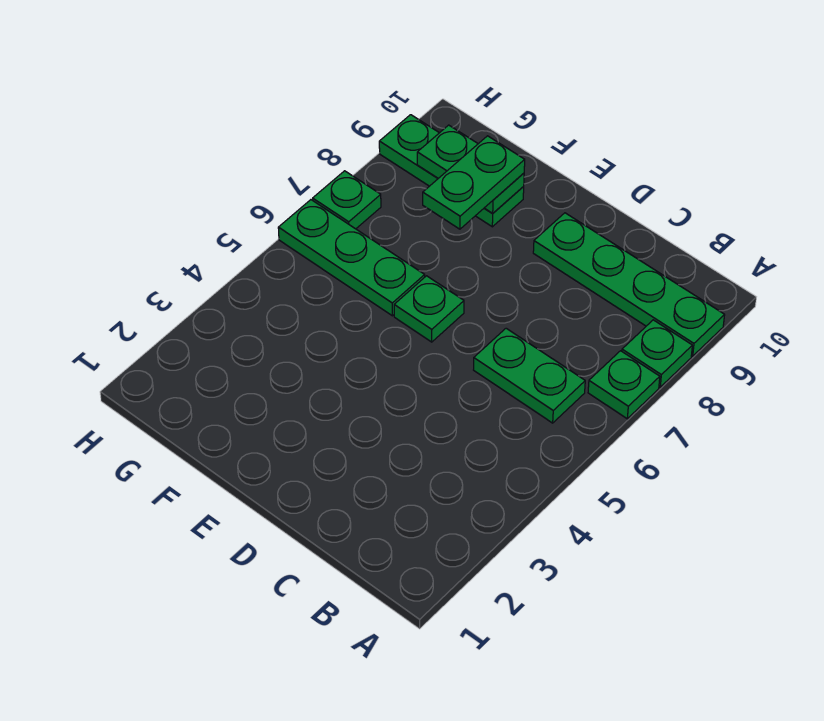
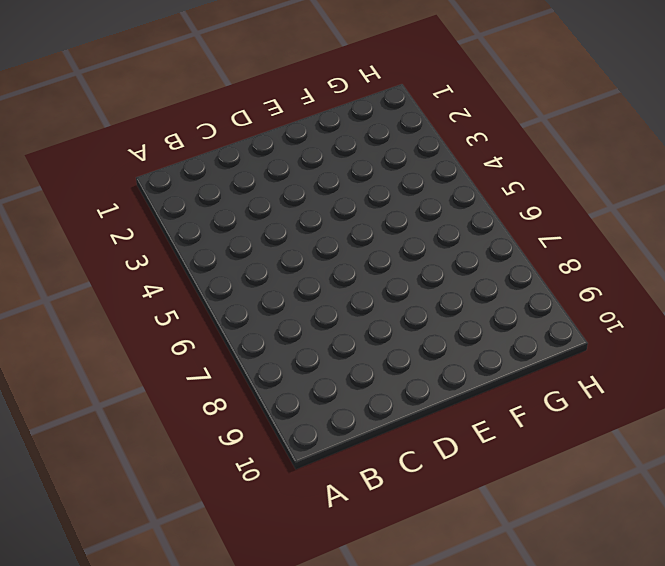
none -> green 1x1 plate [588,351,660,419]
none -> green 1x1 plate [622,320,692,387]

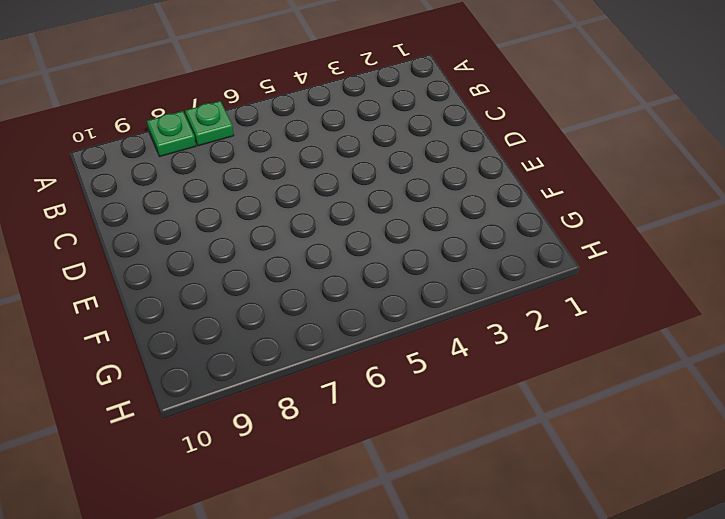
none -> green 1x4 plate [533,213,725,356]
none -> green 1x2 plate [474,328,585,423]

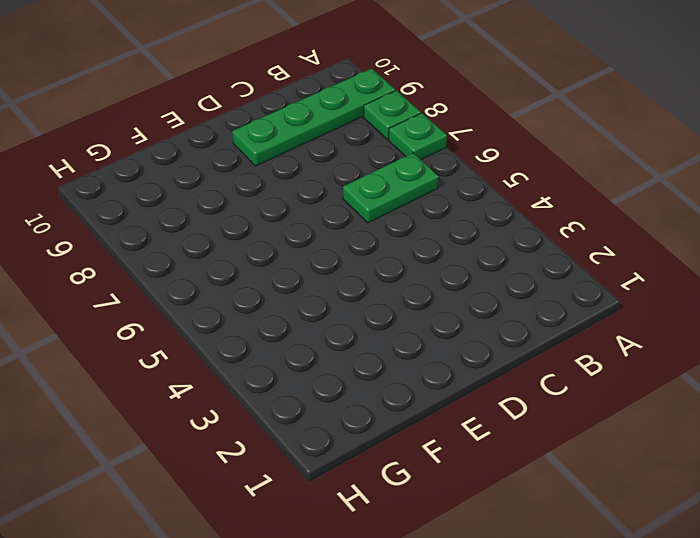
none -> green 1x1 plate [394,276,464,342]
none -> green 1x3 plate [278,200,425,316]

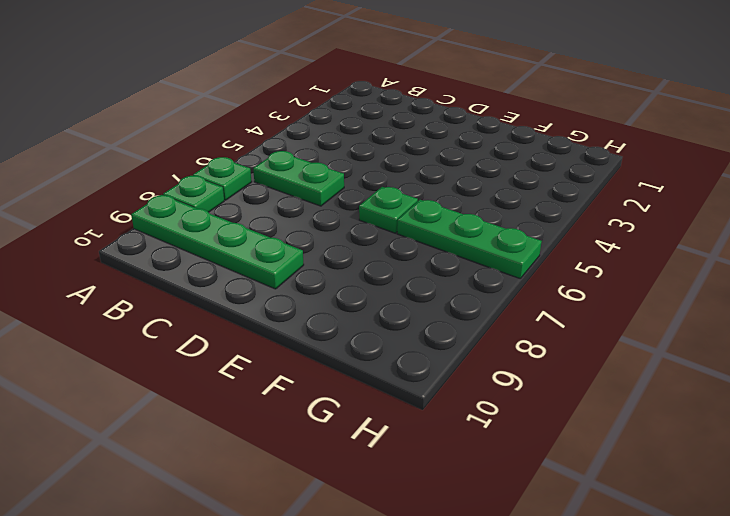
none -> green 1x3 plate [379,115,524,227]
none -> green 1x1 plate [313,171,381,229]

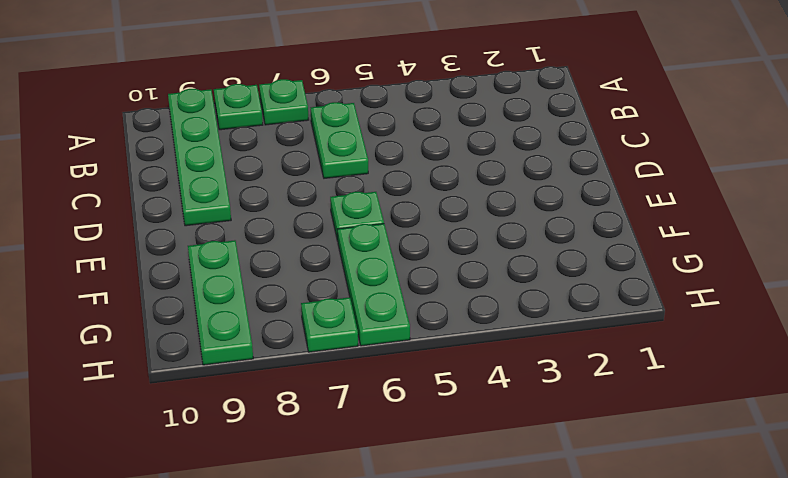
none -> green 1x2 plate [417,125,524,213]
none -> green 1x2 plate [423,136,525,229]

